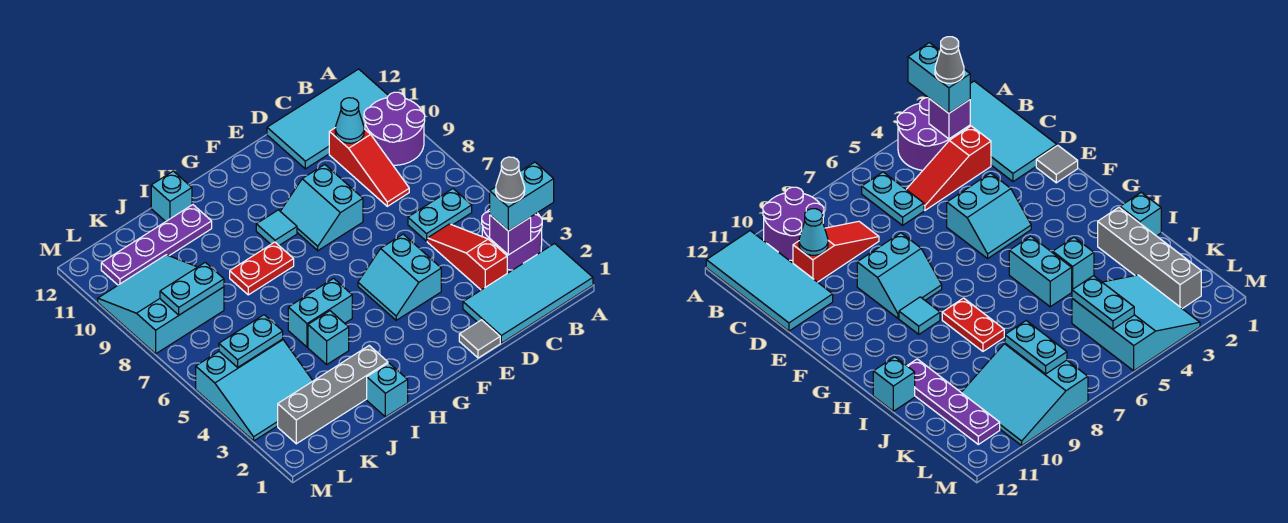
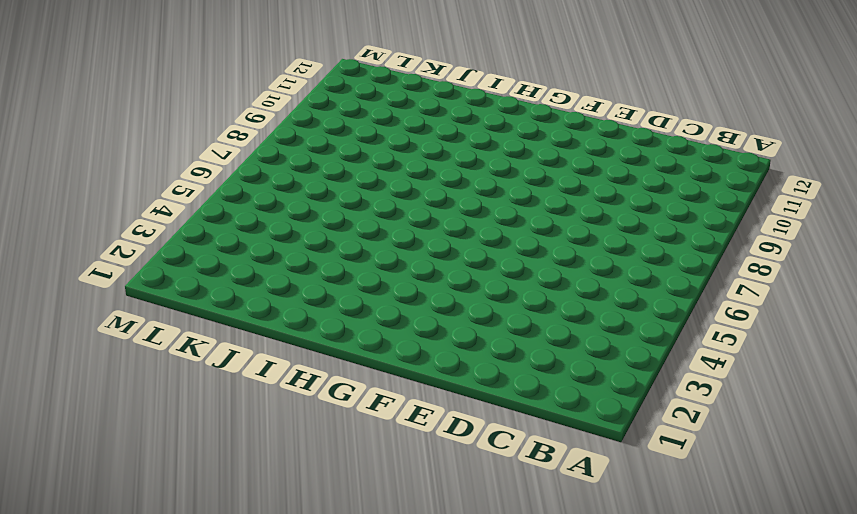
none -> cyan 2x4 tile [463,244,593,343]
none -> purple 2x2 round brick [482,209,542,270]
none -> purple 2x2 round brick [364,92,425,165]

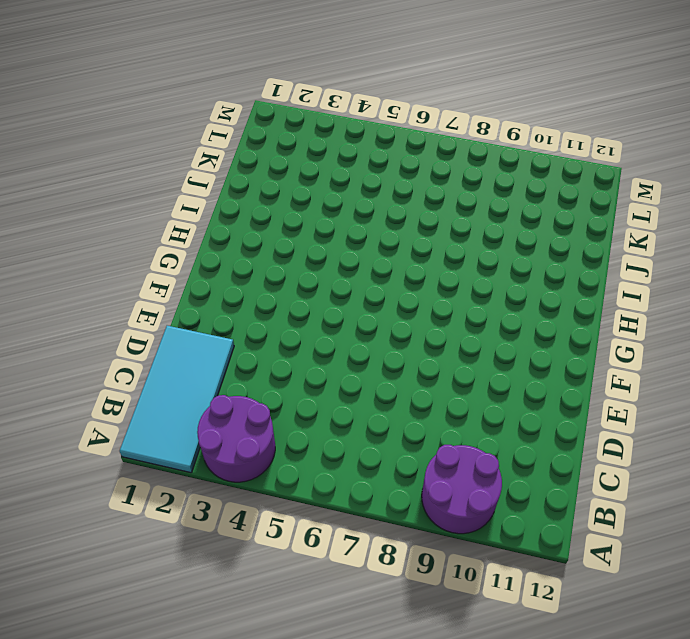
none -> cyan 2x4 tile [267,69,388,169]
none -> cyan 1x2 plate [408,189,472,241]
none -> red 1x3 slope [427,224,507,290]

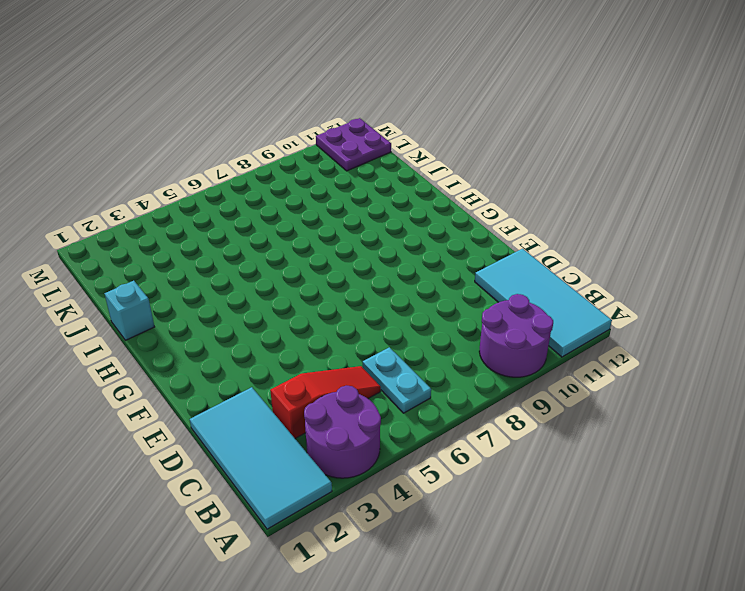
purple 2x2 plate [316,118,391,171] -> purple 1x4 plate [101,205,212,285]
none -> red 1x3 slope [329,128,409,206]
none -> grey 1x1 tile [459,320,500,358]
none -> cyan 2x2 slope [358,234,441,320]

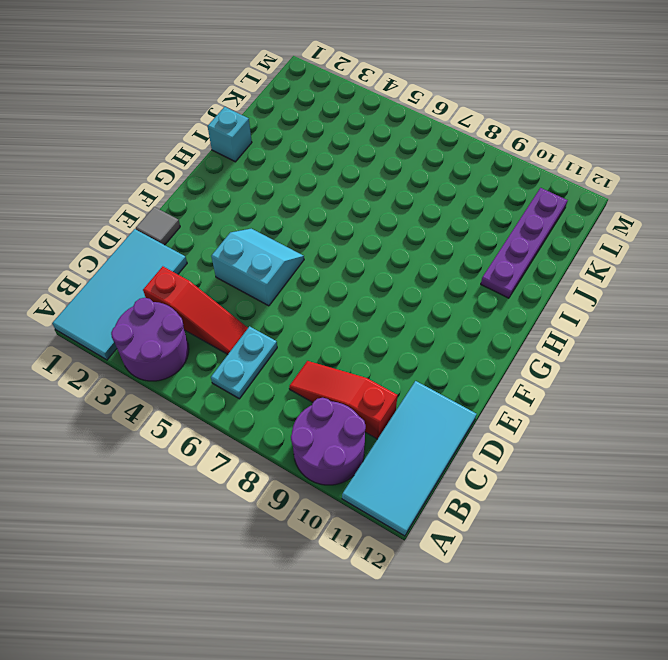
none -> cyan 2x2 slope [280,164,363,251]
none -> cyan 1x1 tile [256,210,297,245]
none -> cyan 1x2 brick [288,278,352,347]

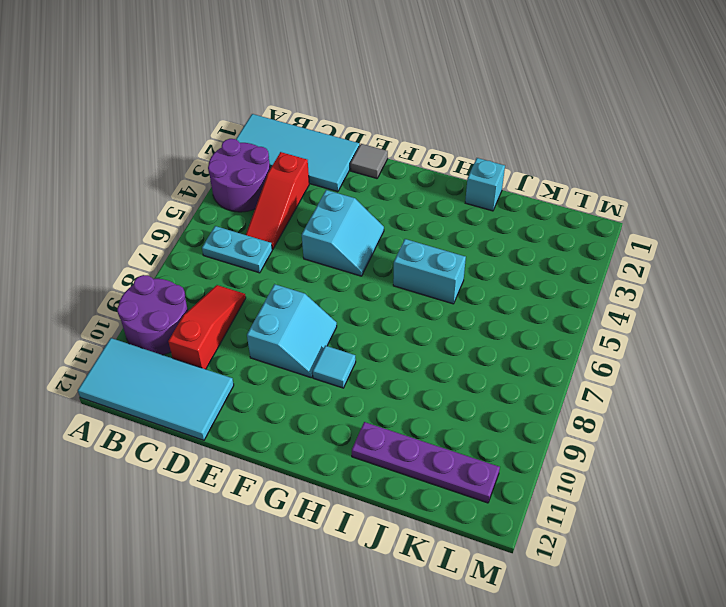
none -> red 1x2 plate [230,242,294,295]
none -> grey 1x4 brick [278,346,388,444]
none -> cyan 1x1 brick [308,311,349,364]

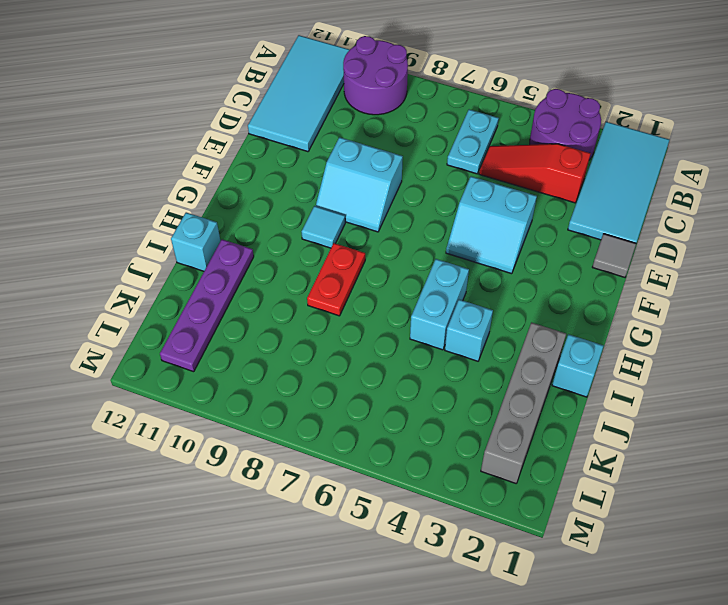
none -> red 1x3 slope [329,128,409,206]
none -> cyan 3x3 slope [196,339,313,441]
none -> cyan 3x3 slope [98,255,224,354]

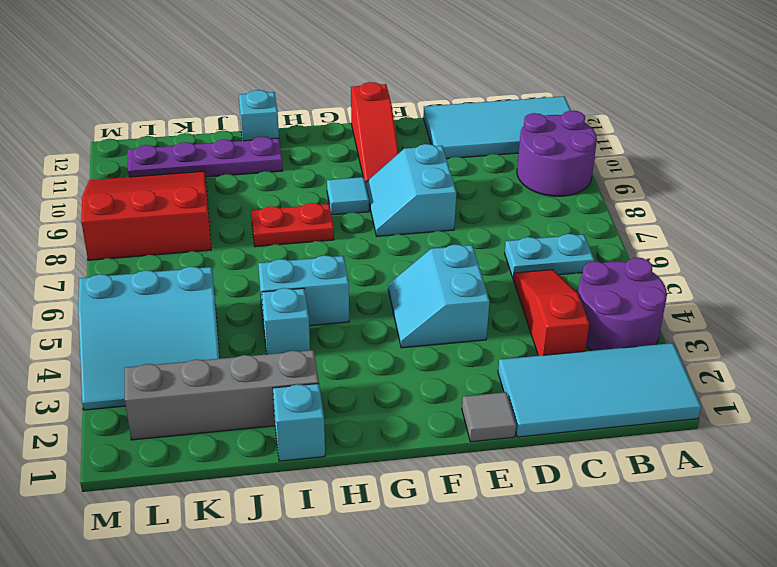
red 1x3 slope [351,82,399,183] -> red 1x3 slope moved to [329,128,409,206]
red 3x3 slope [81,171,211,260] -> cyan 3x3 slope [98,255,224,354]
none -> purple 1x1 brick [490,215,531,255]
none -> cyan 1x1 cone [335,98,364,143]
none -> cyan 1x2 plate [219,315,283,367]

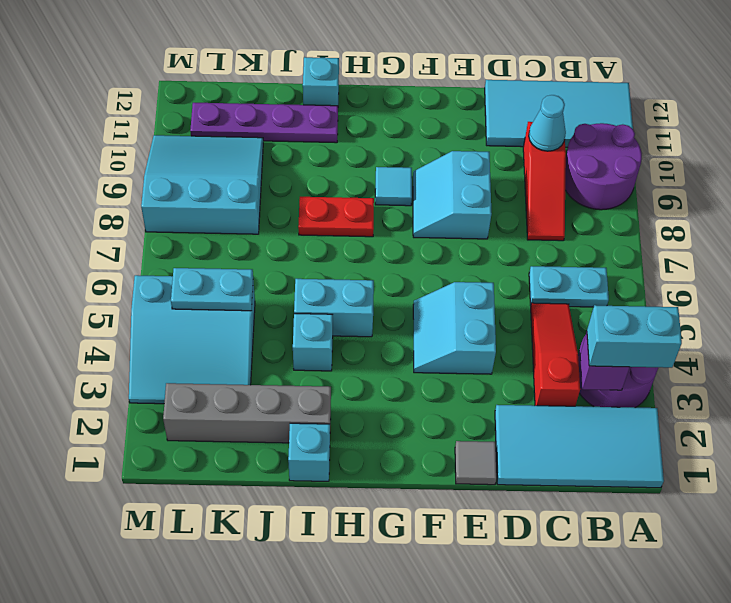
none -> cyan 1x2 plate [160,262,224,315]
none -> grey 1x1 cone [496,157,525,203]

